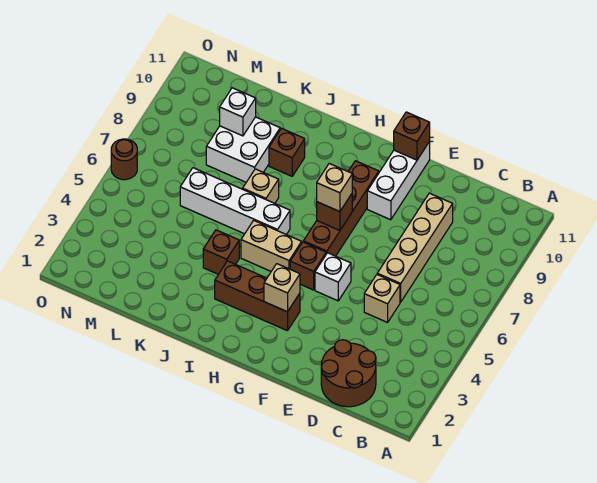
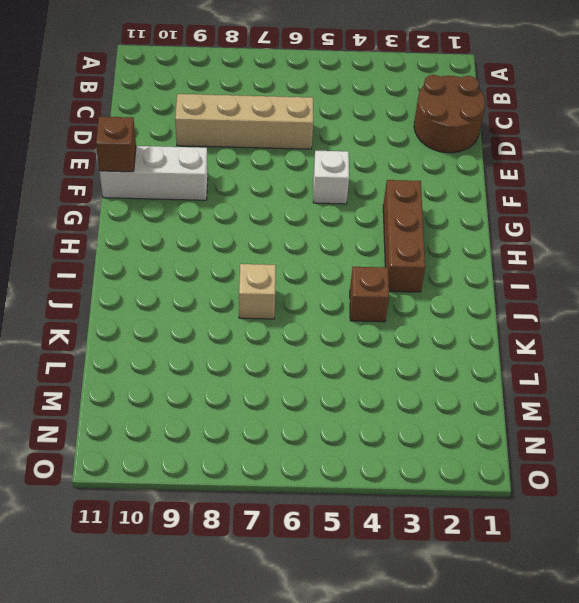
none -> tan 1x1 brick [364,275,400,322]
none -> brown 1x1 brick [290,242,326,290]
none -> brown 1x4 brick [303,161,379,256]

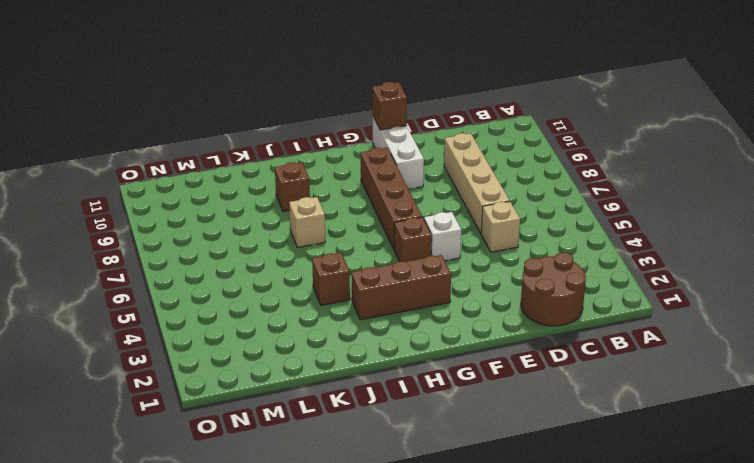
none -> tan 1x2 brick [241,220,302,271]
none -> white 1x4 brick [180,168,290,235]
none -> white 2x2 brick [206,117,280,182]

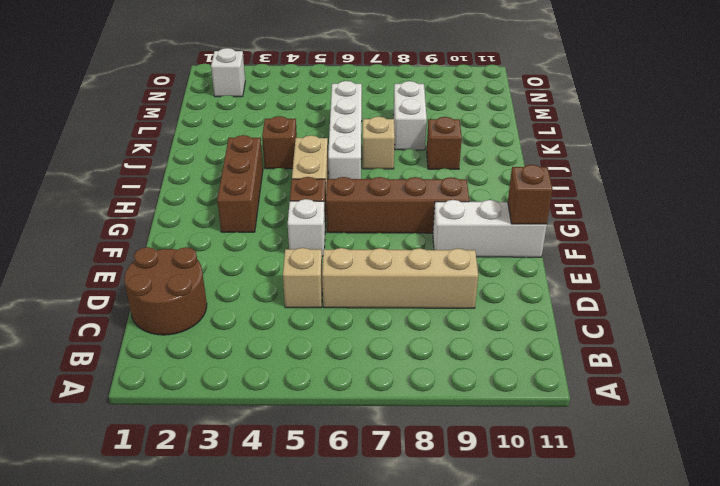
white 1x2 brick [393,81,427,150] -> white 2x2 brick [206,117,280,182]
white 1x1 brick [211,48,245,97] -> white 1x1 brick moved to [220,88,256,136]
none -> brown 1x1 round brick [111,139,137,180]
none -> tan 1x1 brick [264,264,300,312]
none -> brown 1x1 brick [317,194,352,230]

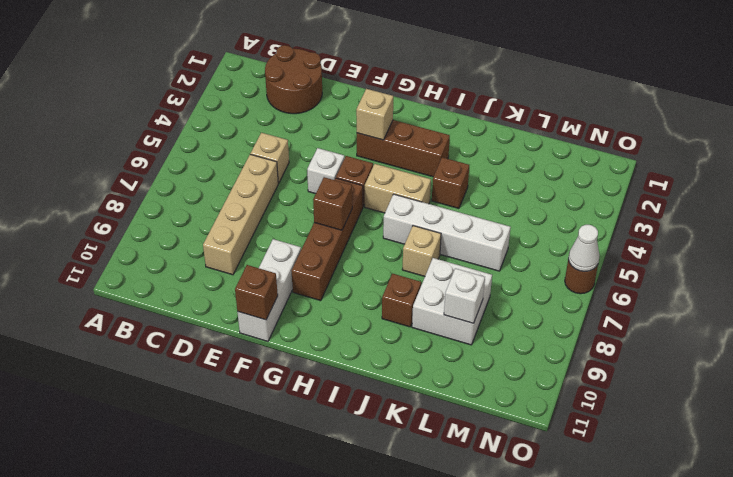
white 1x1 cone [568,225,599,272] -> none
none -> tan 1x1 brick [317,164,352,212]

